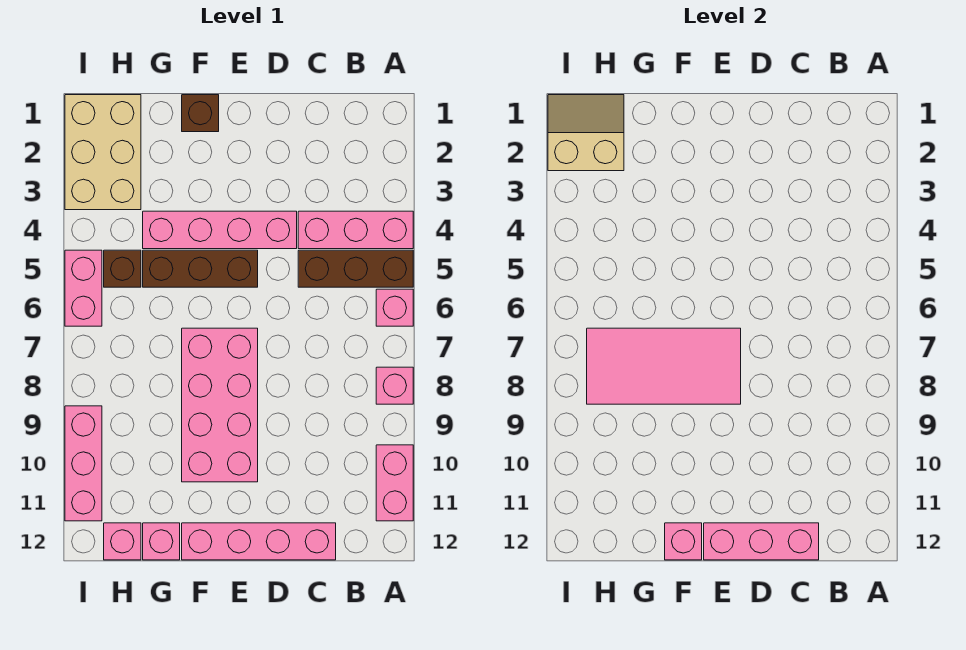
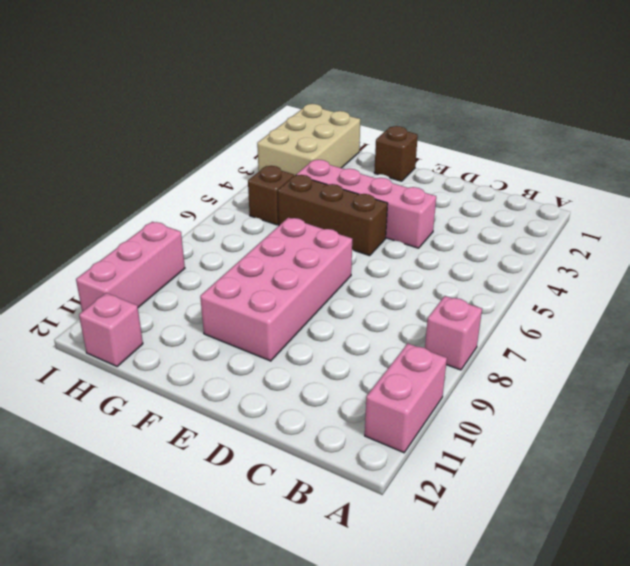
none -> pink 1x3 brick [298,211,413,249]
none -> brown 1x3 brick [298,250,413,287]
none -> pink 1x1 brick [376,289,413,326]

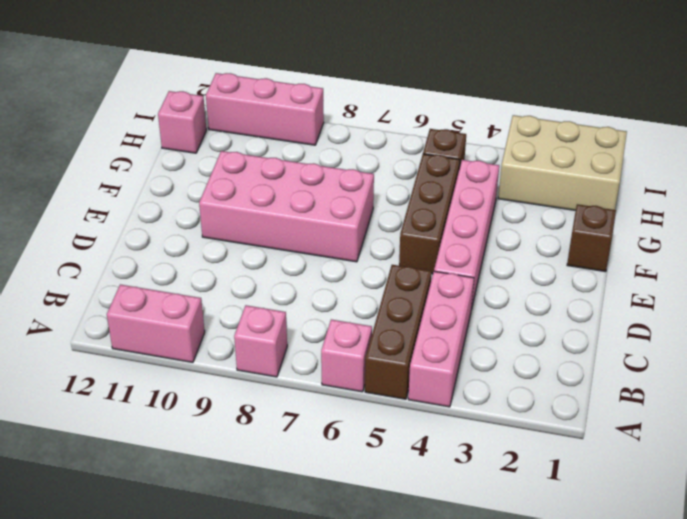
none -> pink 1x4 brick [182,523,336,560]
none -> pink 1x1 brick [143,523,180,560]
none -> pink 1x2 brick [65,250,102,326]

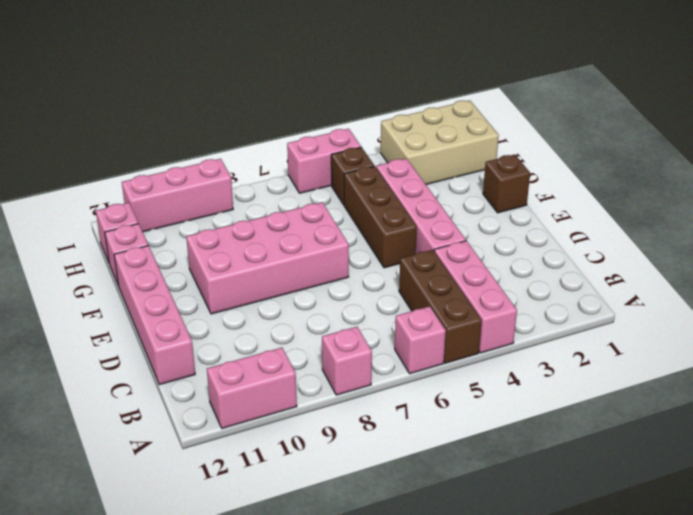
none -> pink 1x3 brick [704,523,819,560]
none -> pink 2x4 tile [587,328,741,404]
none -> pink 1x1 brick [665,523,702,560]

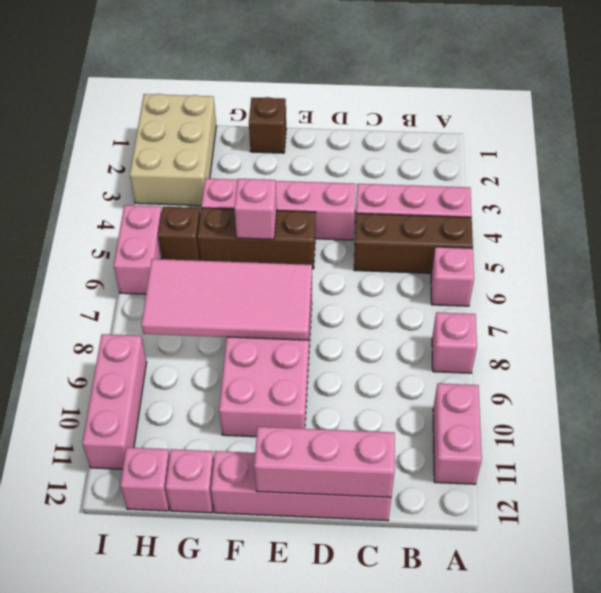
pink 1x1 brick [234,179,277,239] -> pink 1x1 brick moved to [665,523,702,560]
none -> tan 2x2 slope [548,95,624,171]

